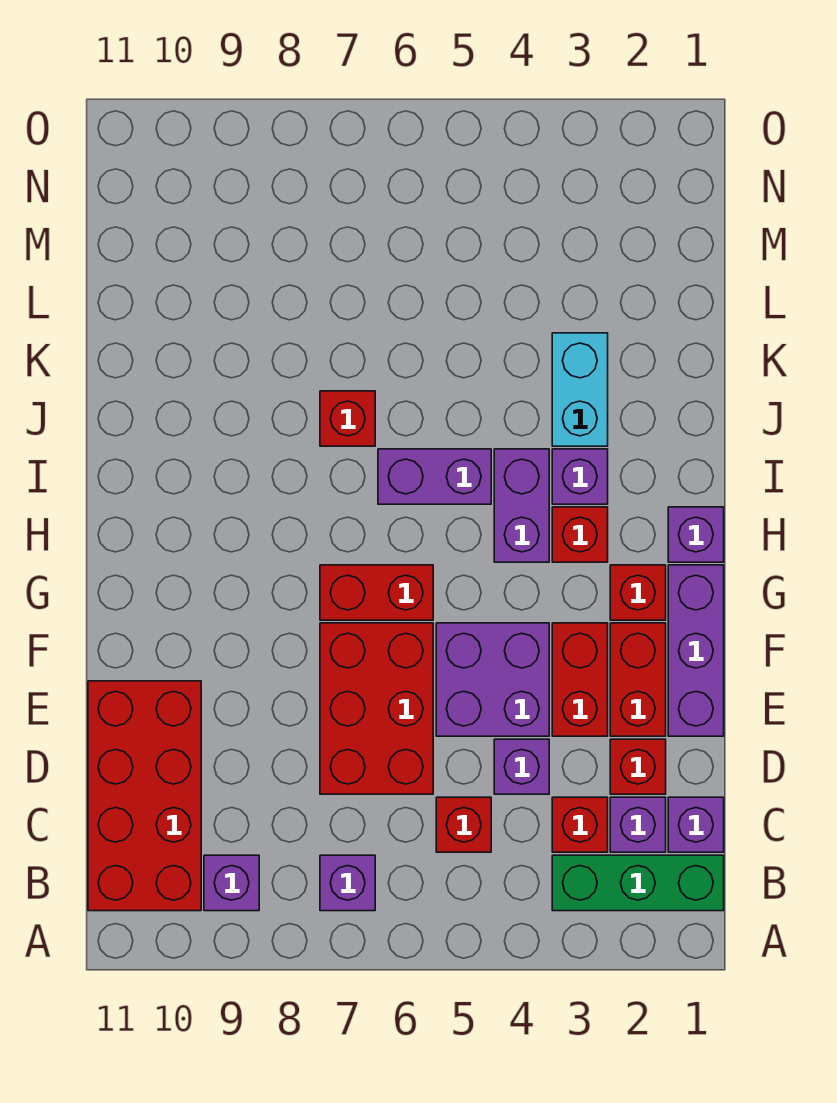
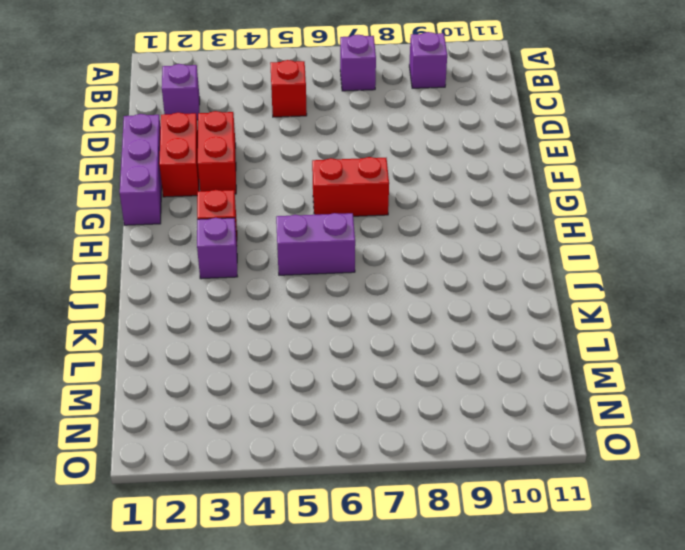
none -> green 1x3 brick [552,855,724,911]
none -> red 2x4 brick [88,681,201,911]
none -> purple 1x1 brick [668,797,724,852]

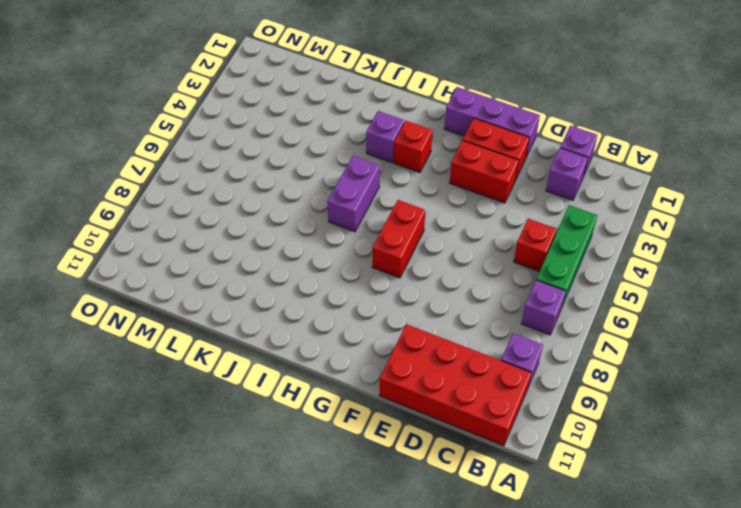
green 1x3 brick [536,205,597,306] -> green 1x3 brick moved to [552,855,724,911]
none -> red 1x1 brick [552,797,608,852]
none -> red 1x1 brick [610,739,666,794]
none -> purple 1x1 brick [494,739,549,794]

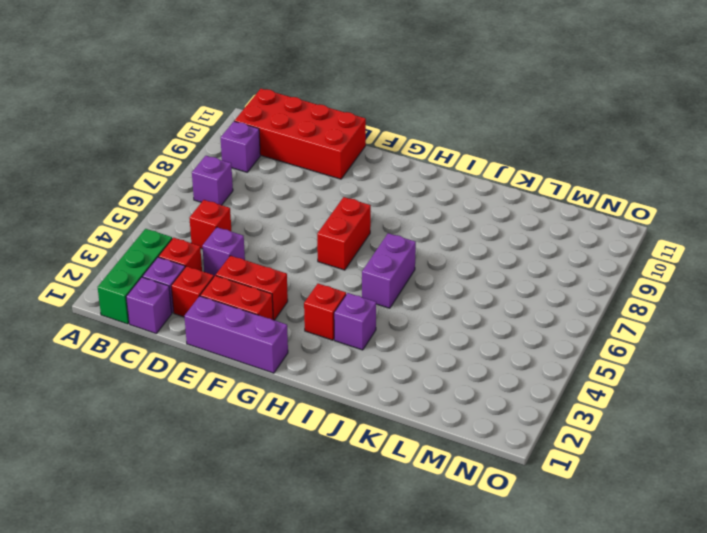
none -> red 2x3 brick [320,623,433,794]
none -> purple 2x2 brick [436,623,549,736]
none -> red 1x1 brick [610,565,666,620]

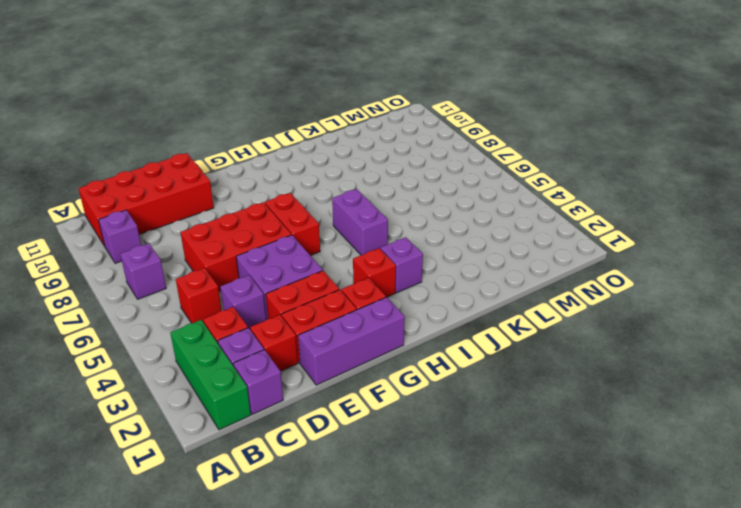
none -> purple 1x1 brick [668,507,724,562]
none -> purple 1x2 brick [494,449,549,562]
none -> cyan 1x2 brick [552,333,608,446]

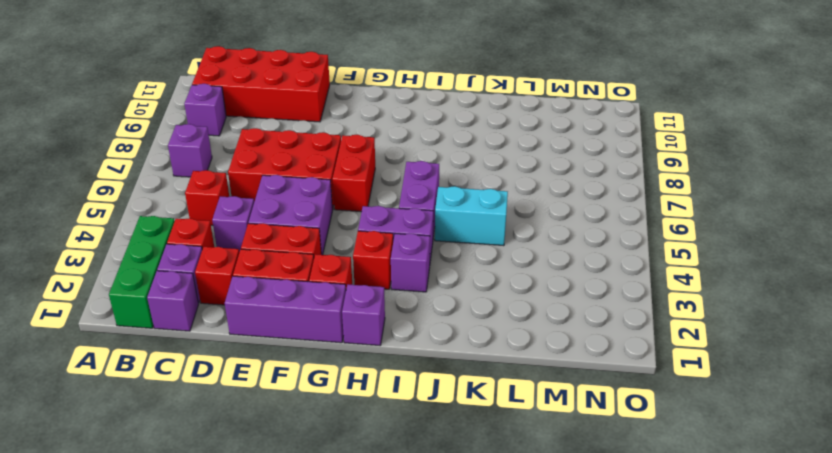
cyan 1x2 brick [435,186,508,246] -> cyan 1x2 brick moved to [552,333,608,446]
none -> red 1x1 brick [320,391,375,446]

